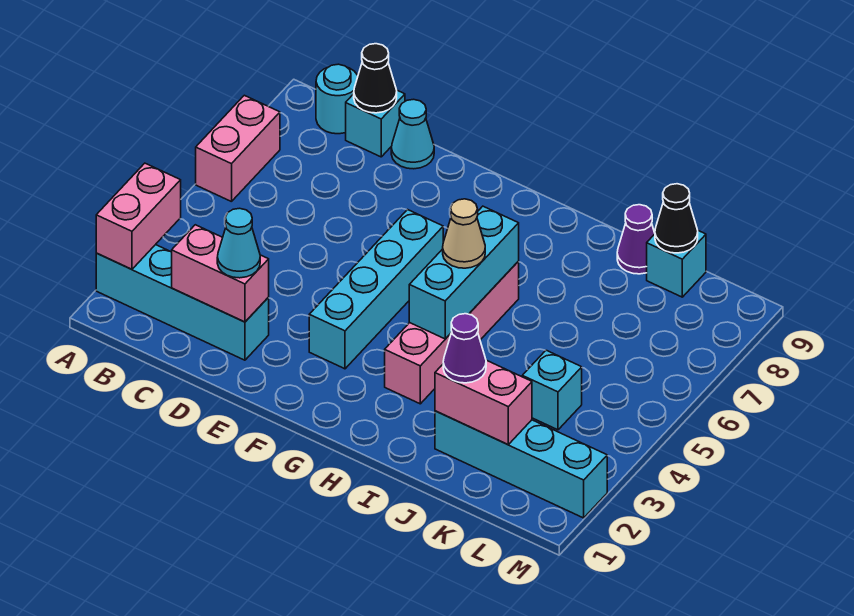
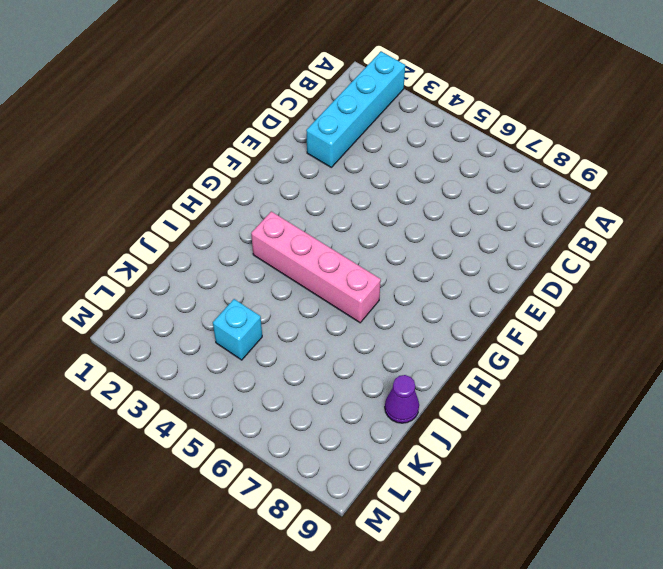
none -> pink 1x2 brick [196,95,280,202]
none -> cyan 1x1 round brick [316,64,358,134]
none -> cyan 1x1 brick [346,90,405,157]

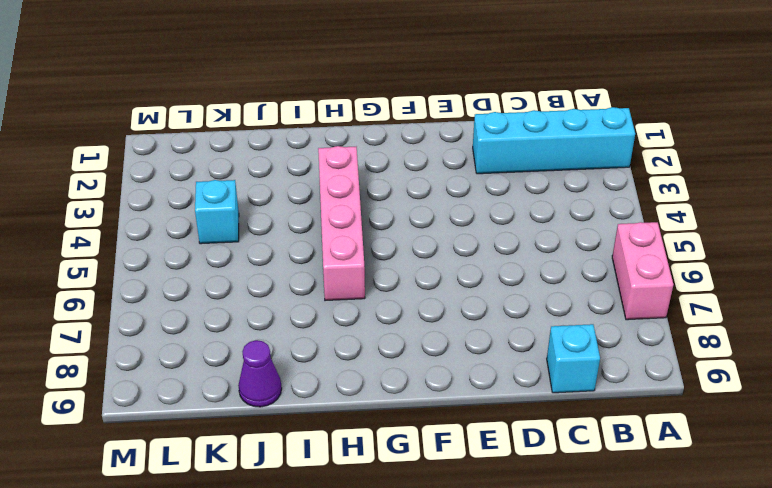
none -> cyan 1x1 round brick [316,64,358,134]
none -> cyan 1x1 cone [391,99,434,169]
none -> cyan 1x4 brick [309,210,443,369]

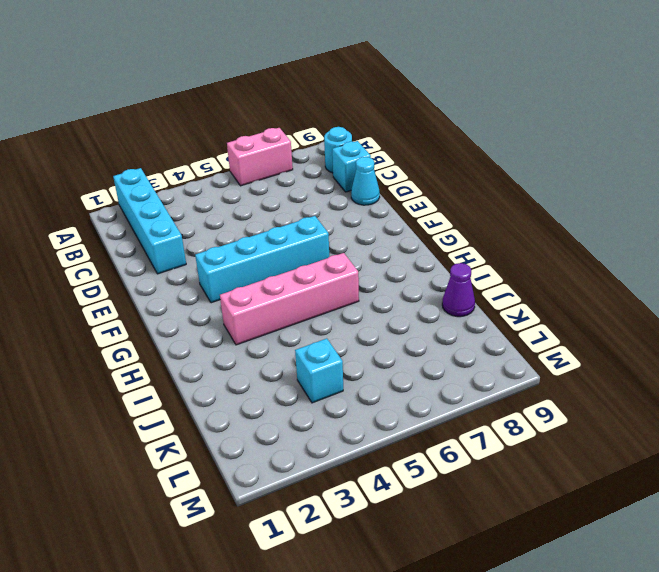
none -> cyan 1x4 brick [435,411,607,518]
none -> cyan 1x1 brick [647,231,706,297]
none -> pink 1x2 brick [96,163,181,269]

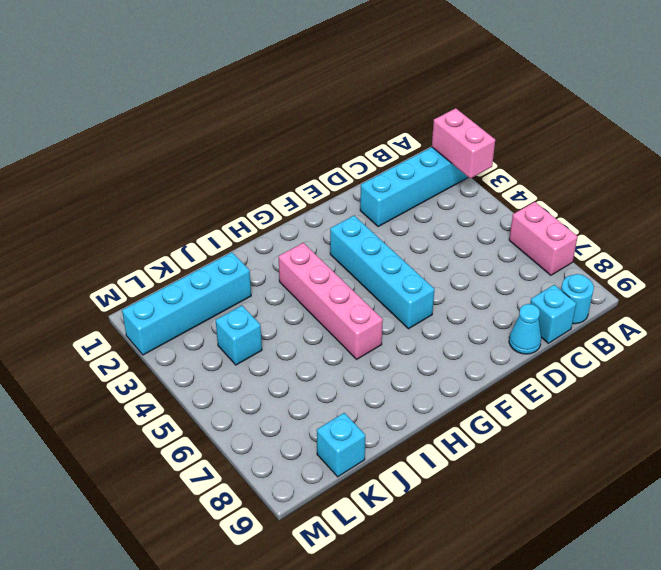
none -> purple 1x1 cone [617,205,655,274]
none -> pink 1x2 brick [172,225,269,322]
none -> black 1x1 cone [354,44,397,113]

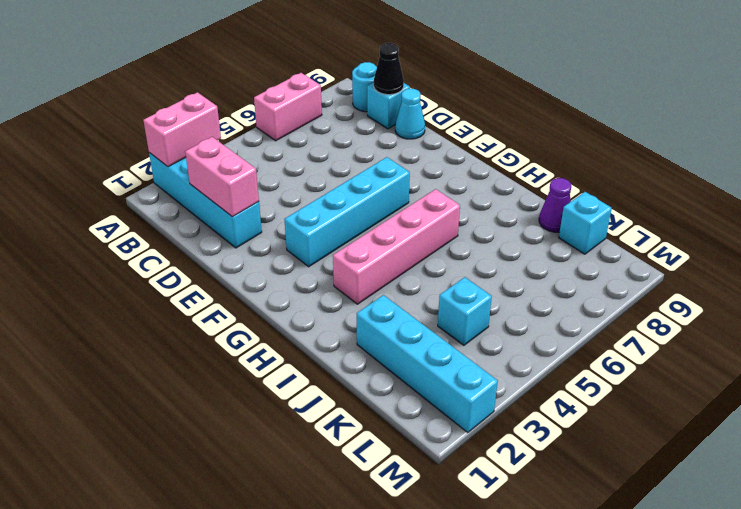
none -> cyan 1x3 brick [409,206,519,339]
none -> pink 1x2 brick [435,360,532,444]
none -> black 1x1 cone [655,184,698,253]

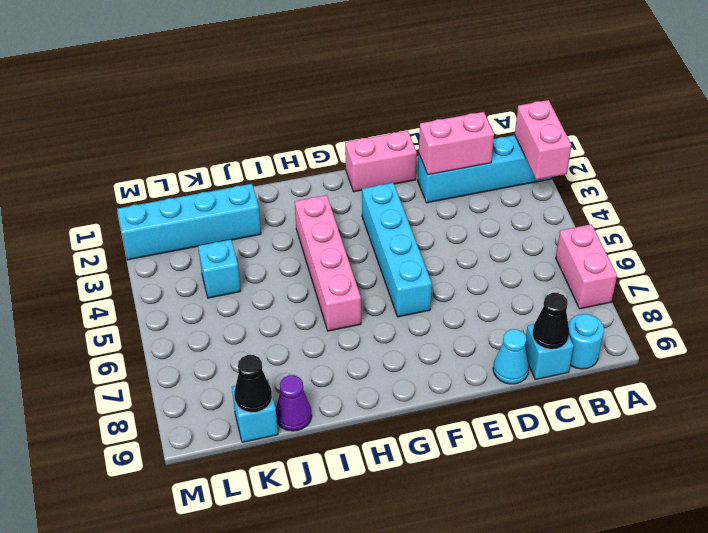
pink 1x2 brick [345,131,417,192] -> pink 1x2 brick moved to [435,360,532,444]
none -> cyan 1x3 brick [409,206,519,339]
none -> cyan 1x1 cone [217,208,260,278]
none -> tan 1x1 cone [443,199,485,268]

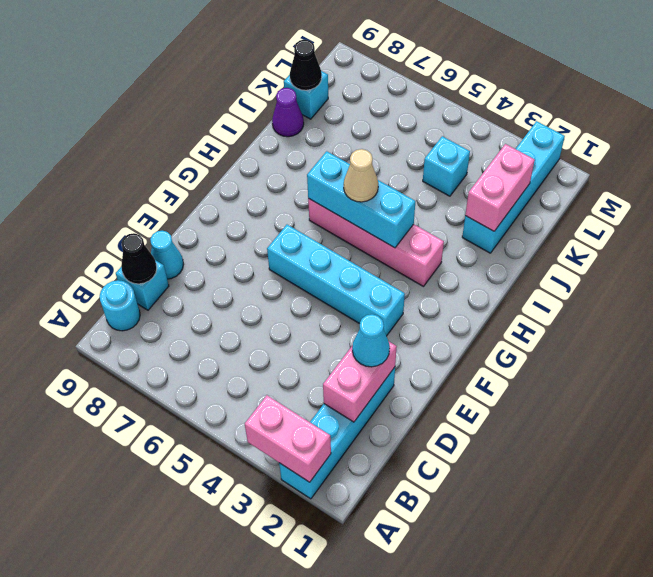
none -> pink 1x2 brick [196,95,280,202]
none -> purple 1x1 cone [443,314,486,383]

